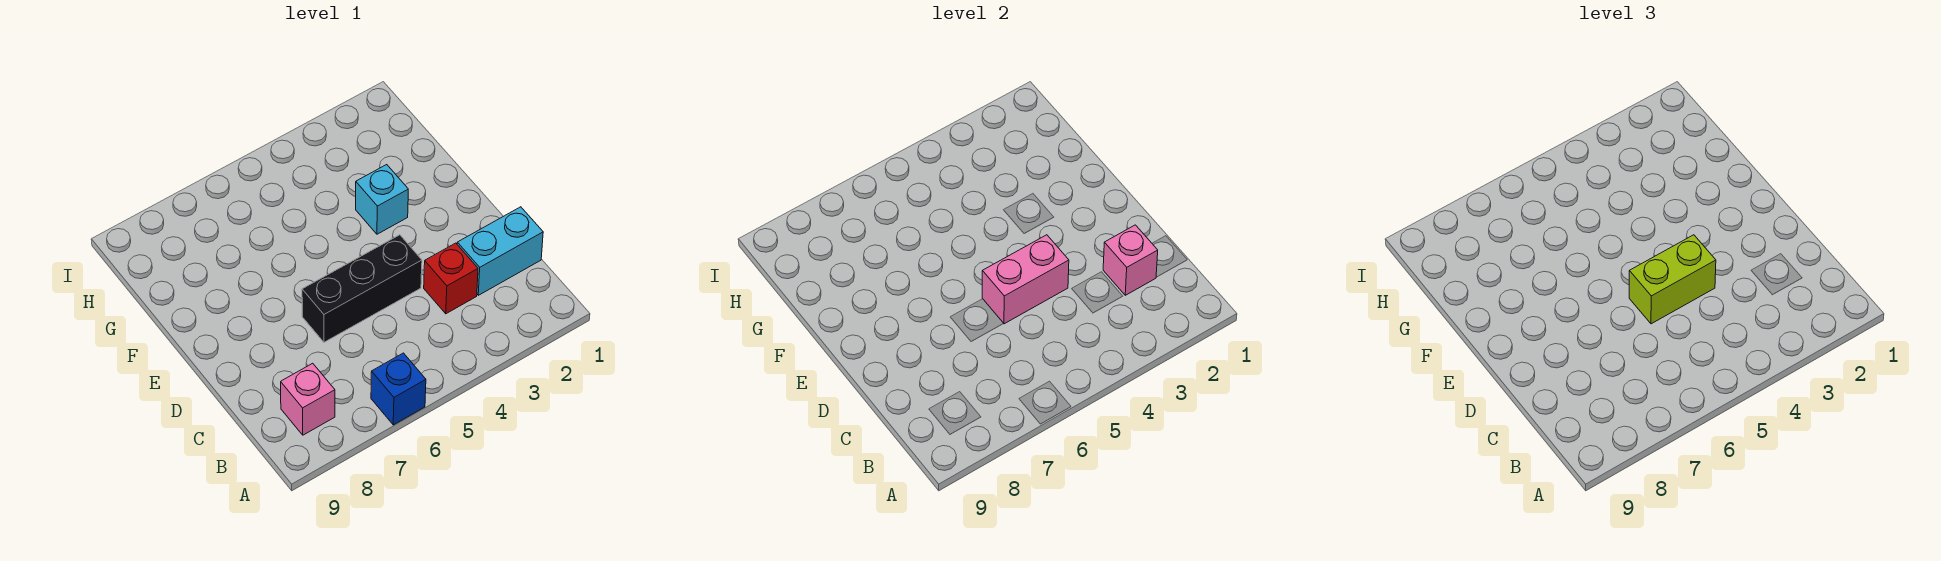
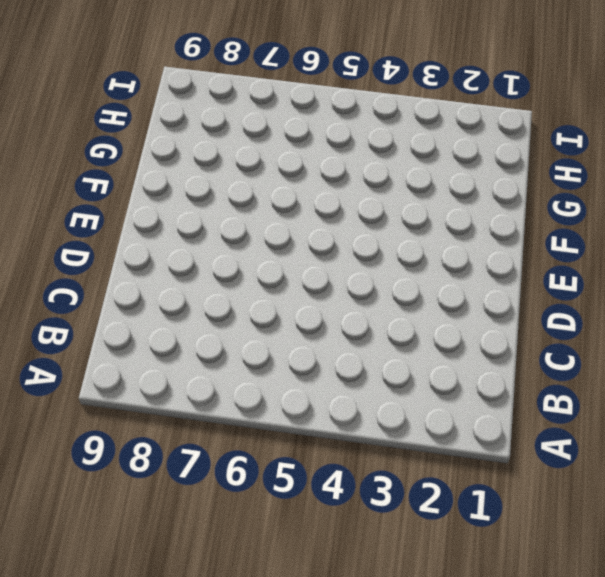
none -> blue 1x1 brick [371,353,426,425]
none -> pink 1x1 brick [281,363,335,435]

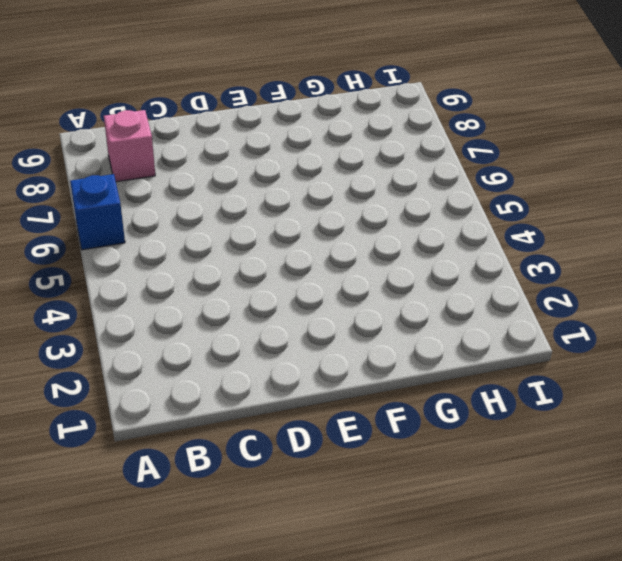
none -> cyan 1x2 brick [457,207,543,295]
none -> red 1x1 brick [424,243,478,314]

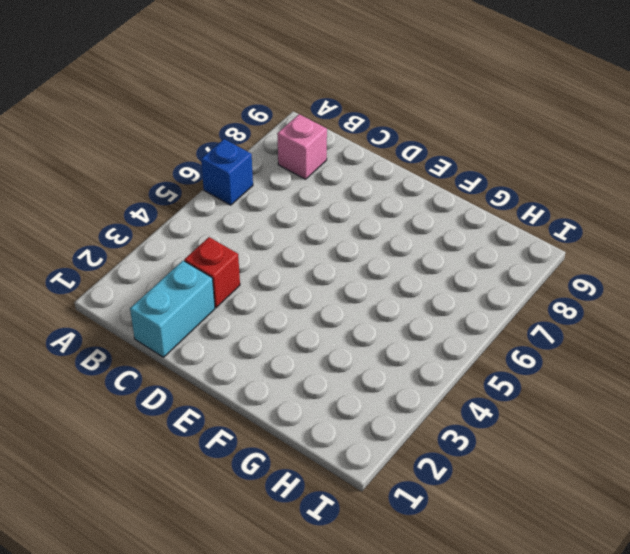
none -> black 1x3 brick [302,235,422,342]
none -> cyan 1x1 brick [356,165,408,234]

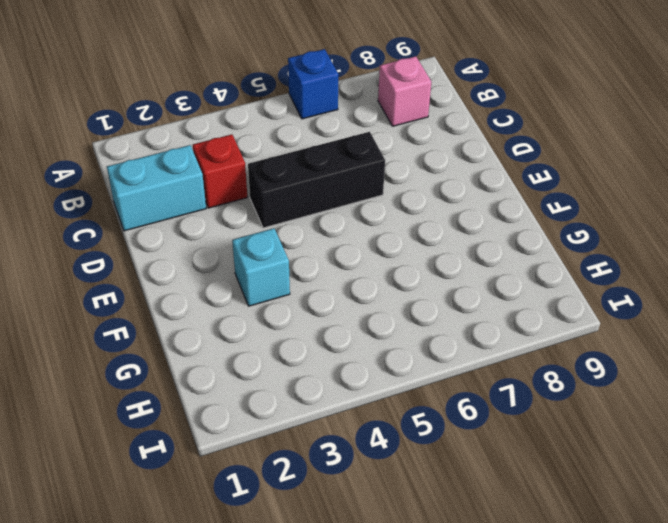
none -> pink 1x1 brick [1103,225,1158,295]
none -> pink 1x2 brick [982,235,1069,324]

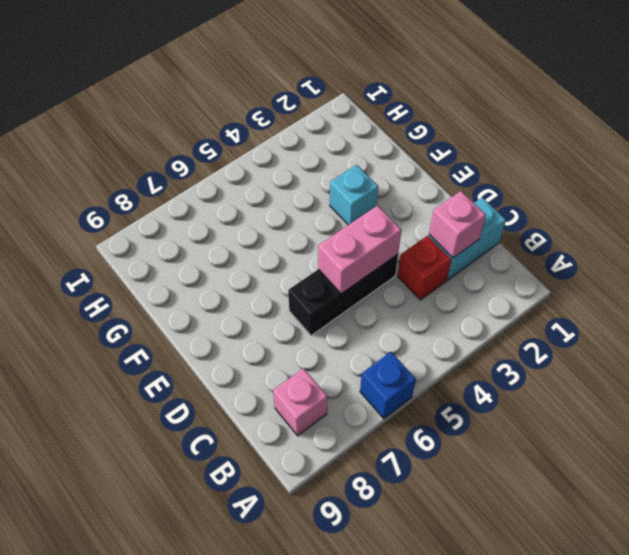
none -> lime 1x2 brick [1629,235,1716,324]

